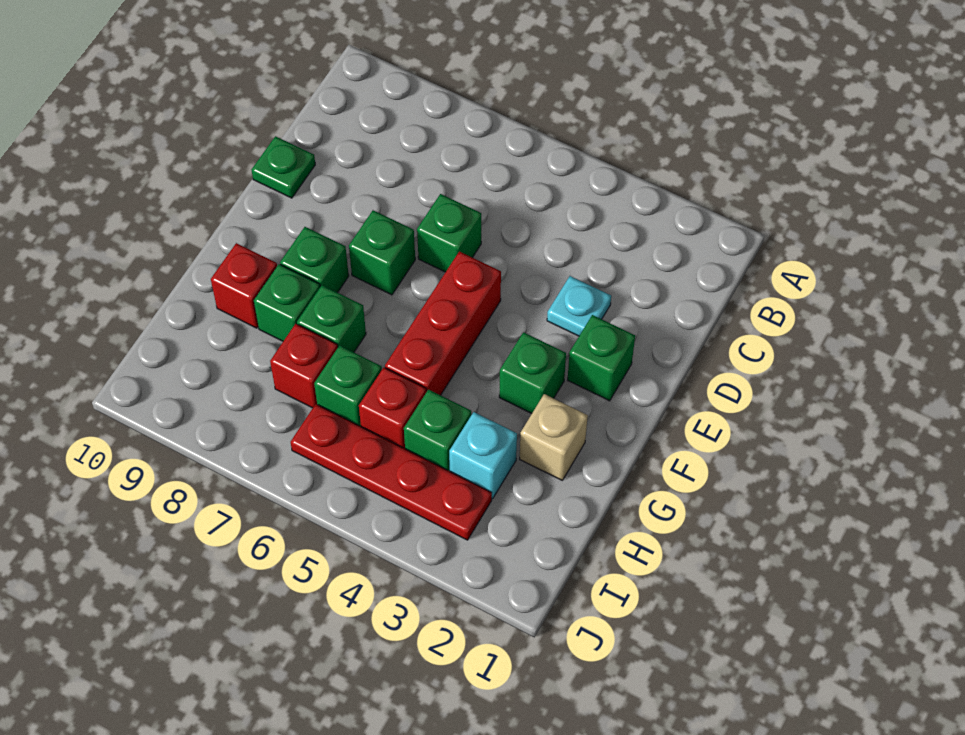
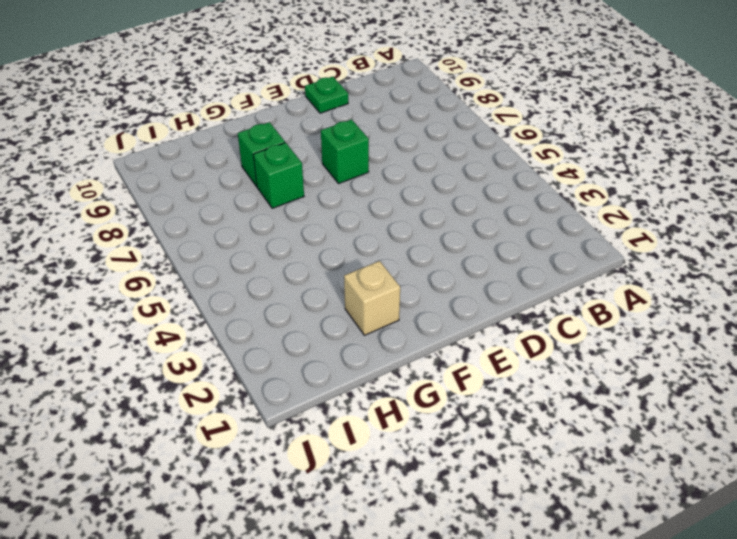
none -> cyan 1x1 plate [547,276,611,336]
none -> green 1x1 brick [417,194,481,272]
none -> green 1x1 brick [568,315,635,401]

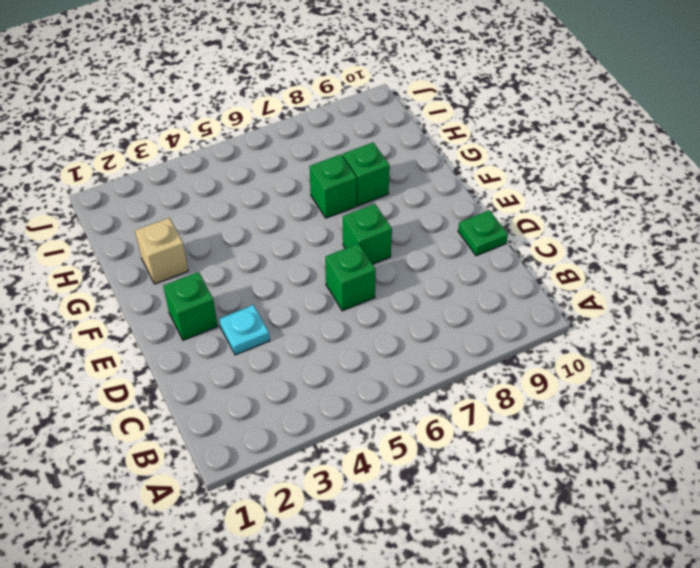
none -> red 1x3 brick [385,251,501,395]
none -> green 1x1 brick [499,332,566,413]
none -> green 1x1 brick [280,227,349,293]

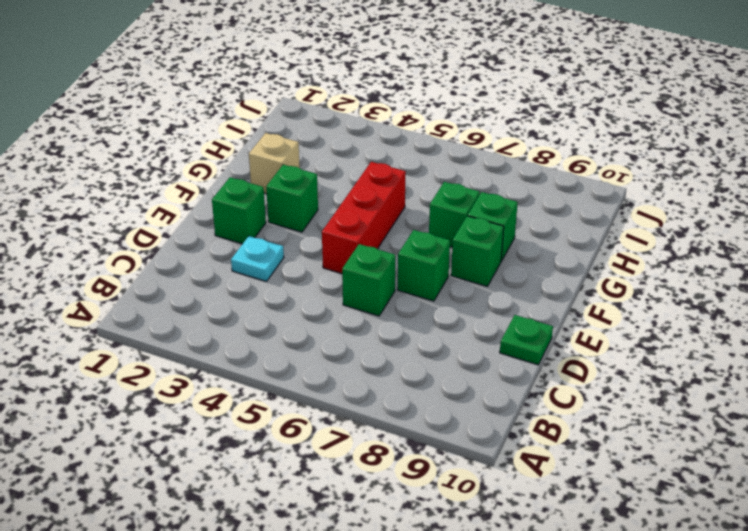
none -> red 1x1 brick [211,243,277,328]
none -> cyan 1x1 brick [449,412,517,499]
none -> green 1x1 brick [404,390,471,471]

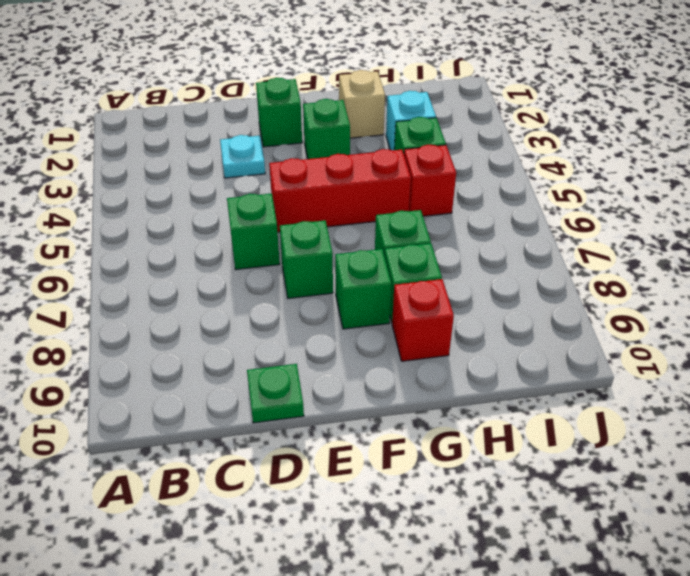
none -> green 1x1 brick [314,345,382,426]
none -> red 1x1 brick [270,324,338,408]
none -> red 1x4 plate [291,404,492,540]

